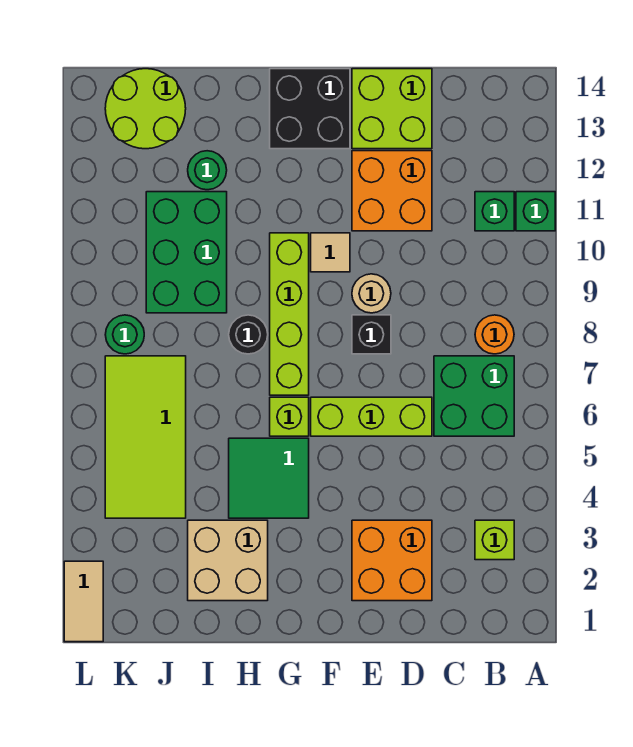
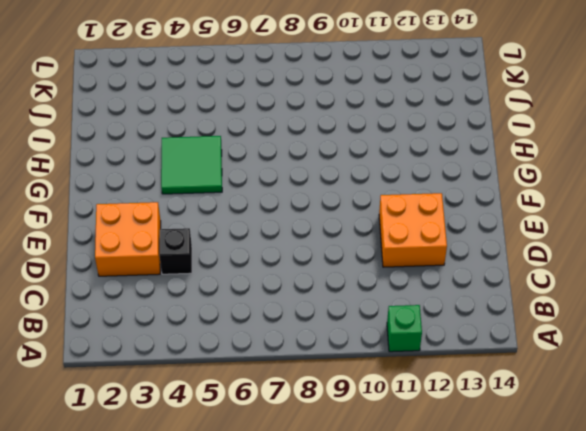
black 1x1 brick [159,228,192,274] -> black 1x1 brick moved to [352,315,391,354]
none -> lime 1x1 brick [475,520,514,560]
none -> green 2x2 brick [434,356,514,436]
none -> orange 1x1 round brick [475,315,514,354]

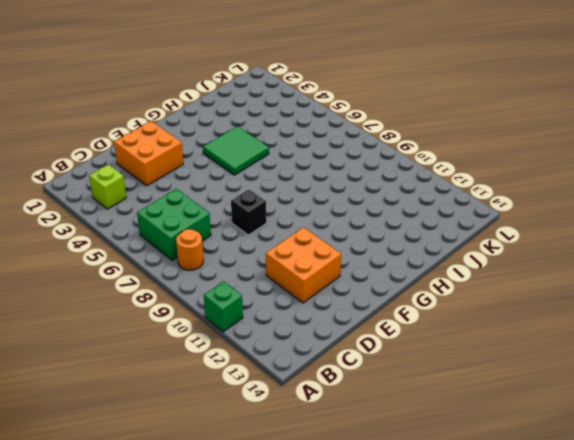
none -> green 1x1 brick [475,192,514,231]
none -> lime 1x3 brick [311,397,432,436]
none -> lime 2x2 brick [352,69,432,149]

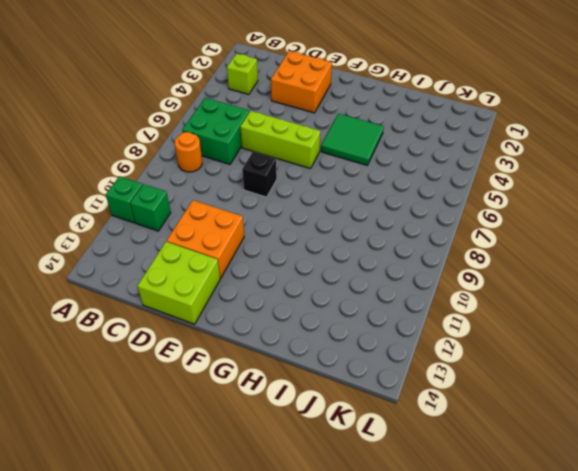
none -> tan 1x1 round brick [352,274,391,313]
none -> tan 1x1 tile [311,233,350,272]
none -> black 2x2 brick [270,69,350,149]

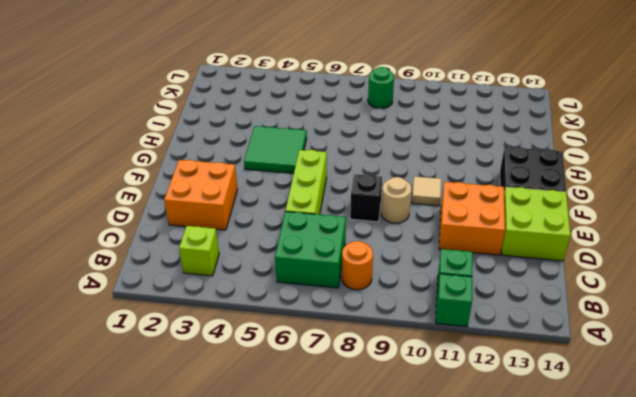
none -> lime 1x1 brick [270,397,309,436]
none -> lime 1x4 brick [270,233,309,395]
none -> tan 2x2 brick [188,520,268,601]

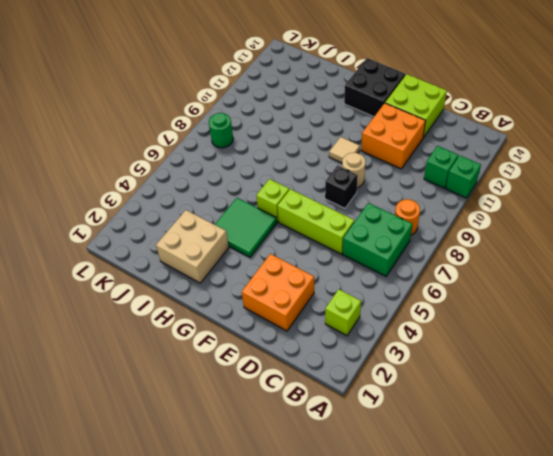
none -> lime 1x4 brick [270,233,309,395]
none -> black 1x1 round brick [229,315,268,354]
none -> green 2x3 brick [146,192,227,313]

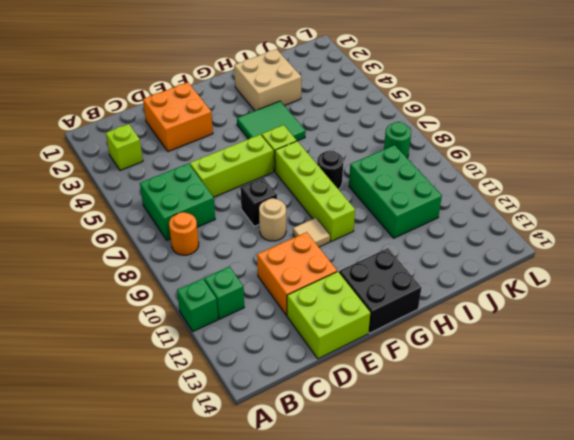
none -> green 1x1 round brick [188,151,227,190]
none -> lime 2x4 tile [105,356,186,518]
none -> lime 2x2 round brick [105,69,186,149]

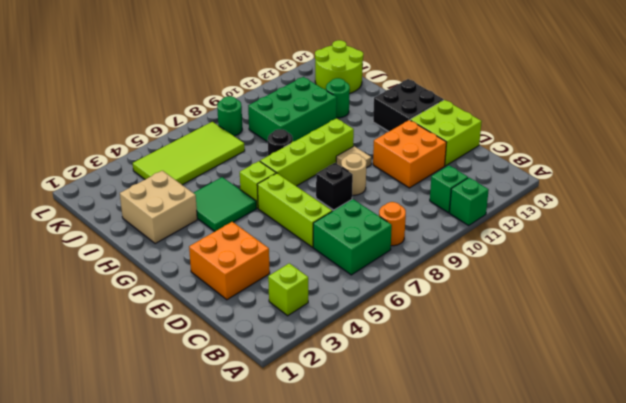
none -> tan 1x2 tile [64,561,103,642]

